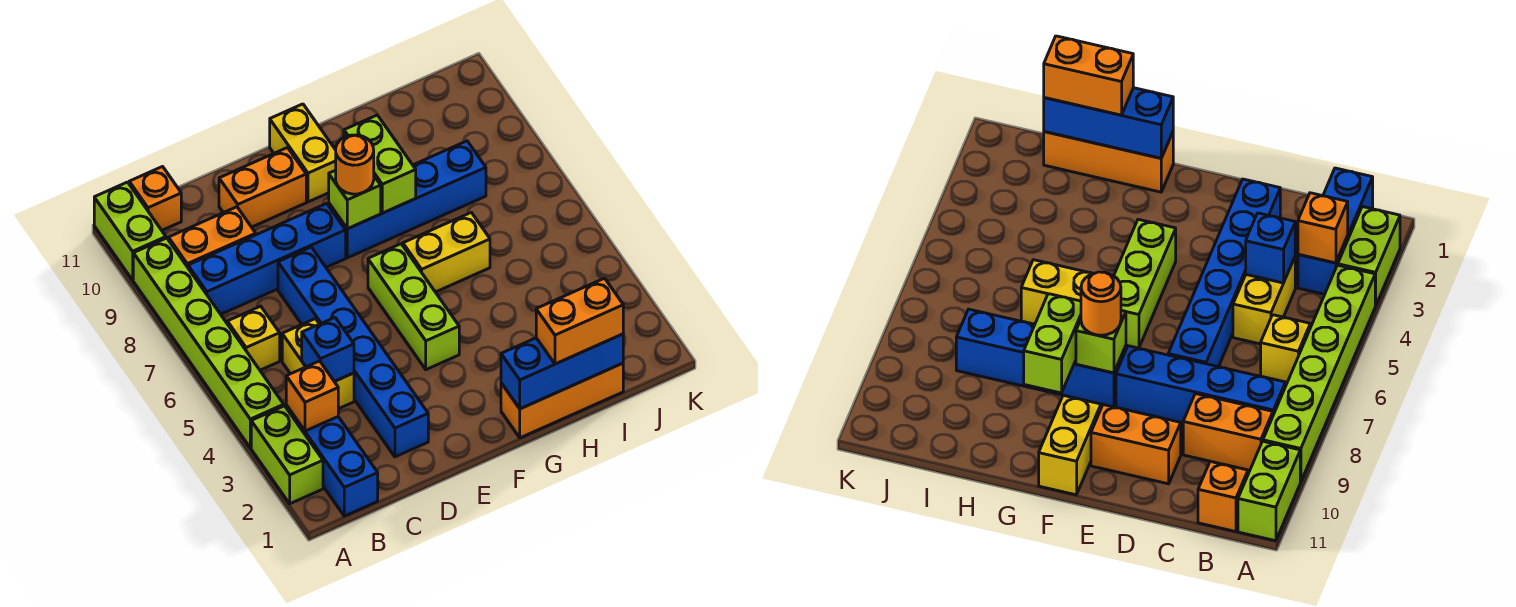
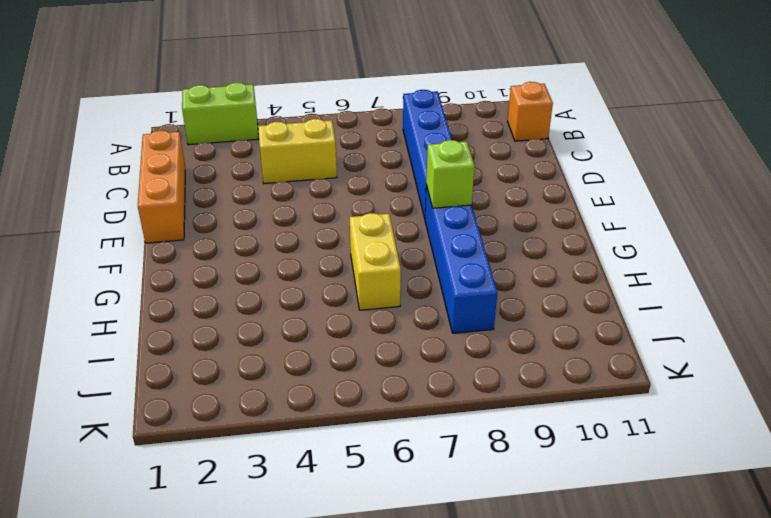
orange 1x3 brick [138,130,185,243] -> orange 1x3 brick moved to [501,363,623,438]
none -> lime 1x6 brick [133,238,284,448]
none -> lime 1x2 brick [94,182,166,280]
none -> blue 1x3 brick [286,405,378,516]

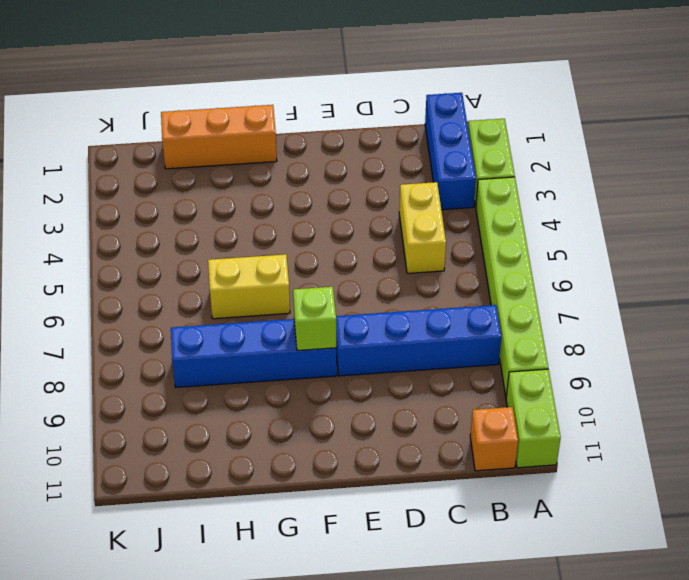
none -> yellow 1x1 brick [227,306,280,370]
none -> orange 1x2 brick [169,207,256,267]
none -> blue 1x6 brick [278,247,428,457]

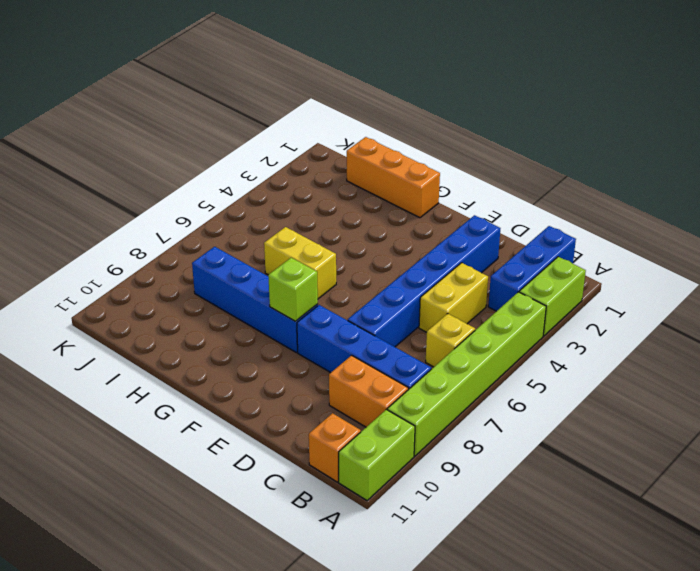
none -> orange 1x2 brick [219,148,306,227]
none -> lime 1x3 brick [368,244,459,370]
none -> yellow 1x2 brick [270,104,336,202]

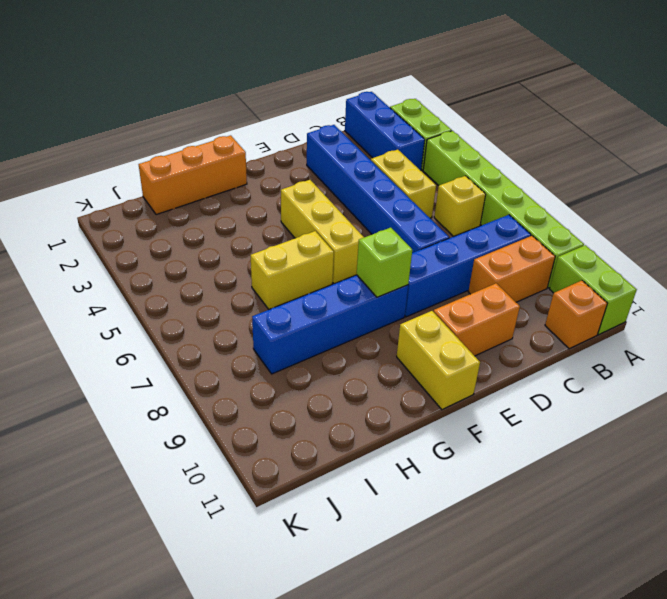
yellow 1x3 brick [281,180,364,284] -> lime 1x3 brick [368,244,459,370]
none -> orange 1x1 brick [286,361,338,431]
none -> blue 1x1 brick [302,318,354,382]
none -> blue 1x3 brick [501,334,623,409]

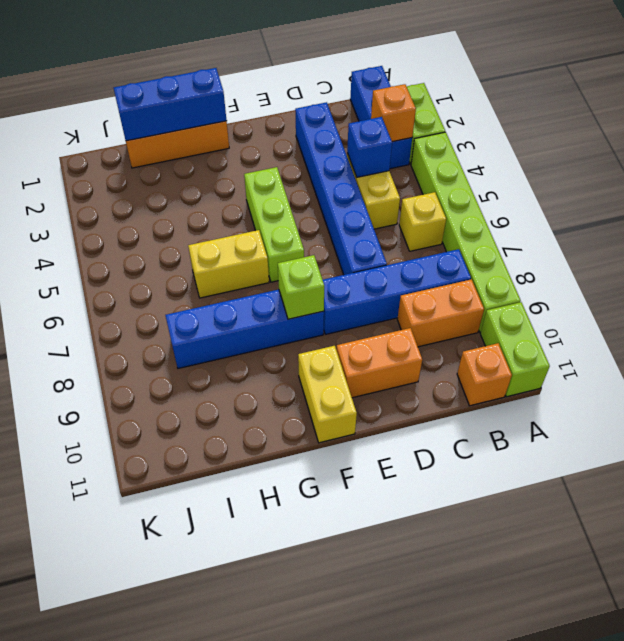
none -> lime 1x2 brick [344,115,416,213]
none -> orange 1x1 round brick [336,135,374,194]
none -> orange 1x2 brick [536,278,623,364]

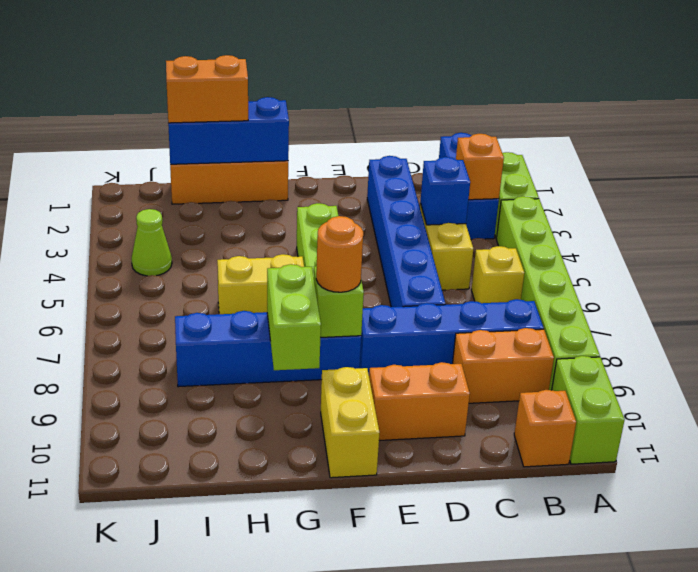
lime 1x1 cone [131,209,172,276] -> none

